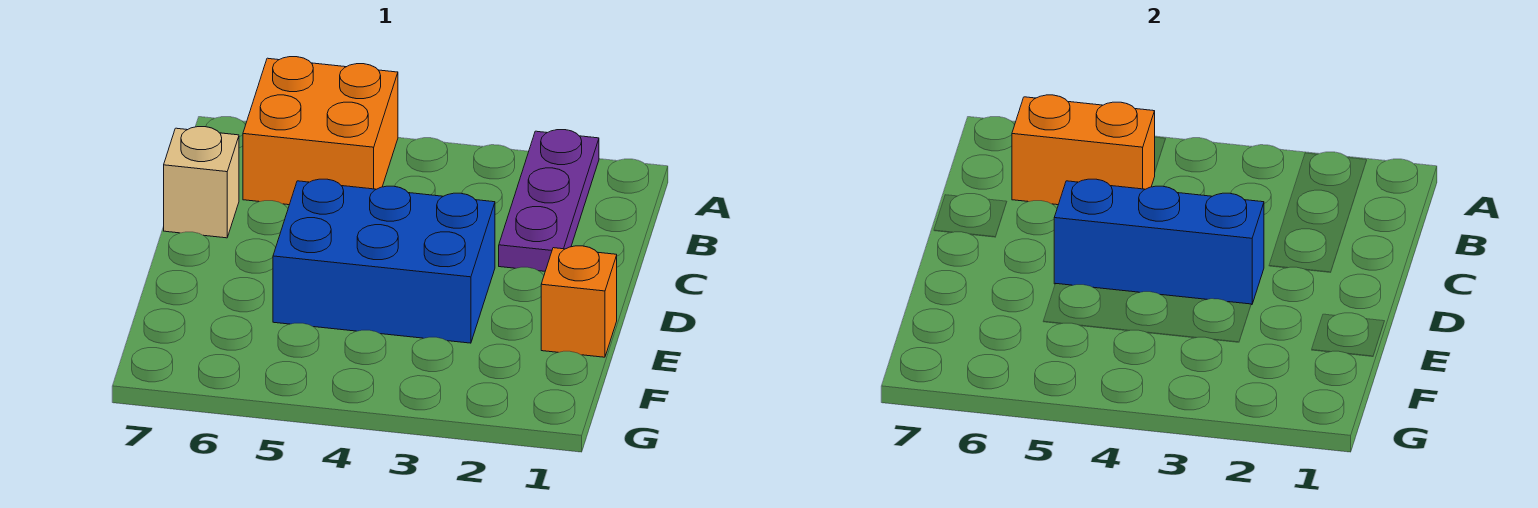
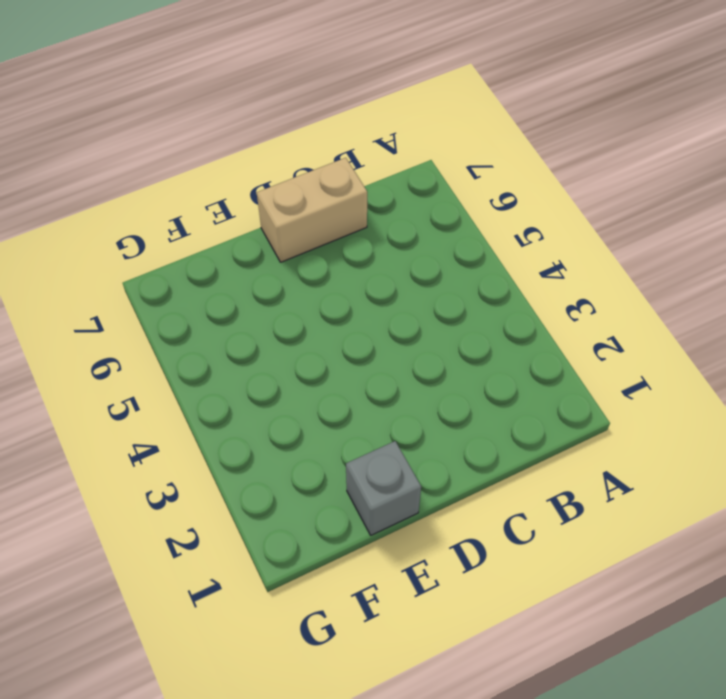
tan 1x2 brick [257,158,367,262] -> tan 1x1 brick [164,127,239,238]
grey 1x1 brick [346,441,421,535] -> orange 1x1 brick [541,246,617,357]
none -> purple 1x3 plate [499,130,599,271]
none -> orange 2x2 brick [243,57,398,205]

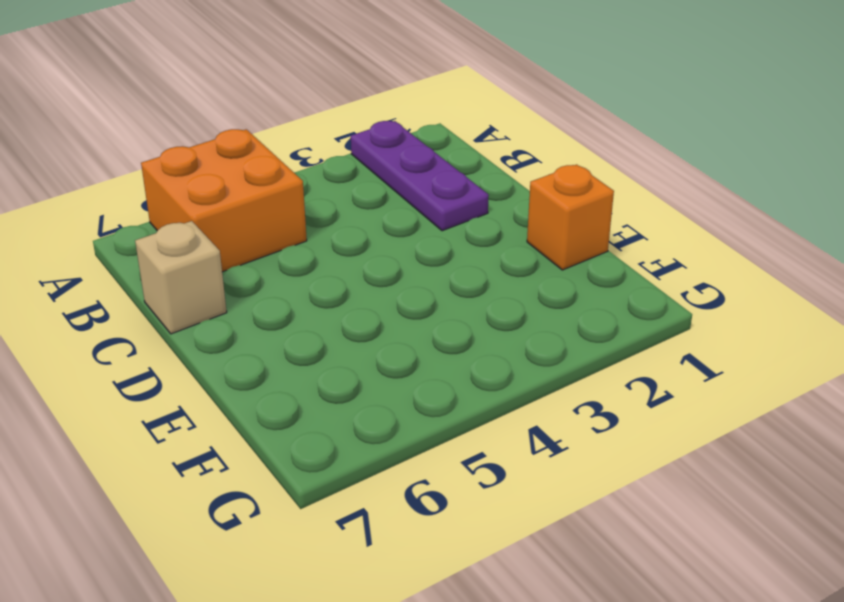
none -> blue 2x3 brick [273,179,495,343]
none -> orange 1x2 brick [1012,95,1155,205]

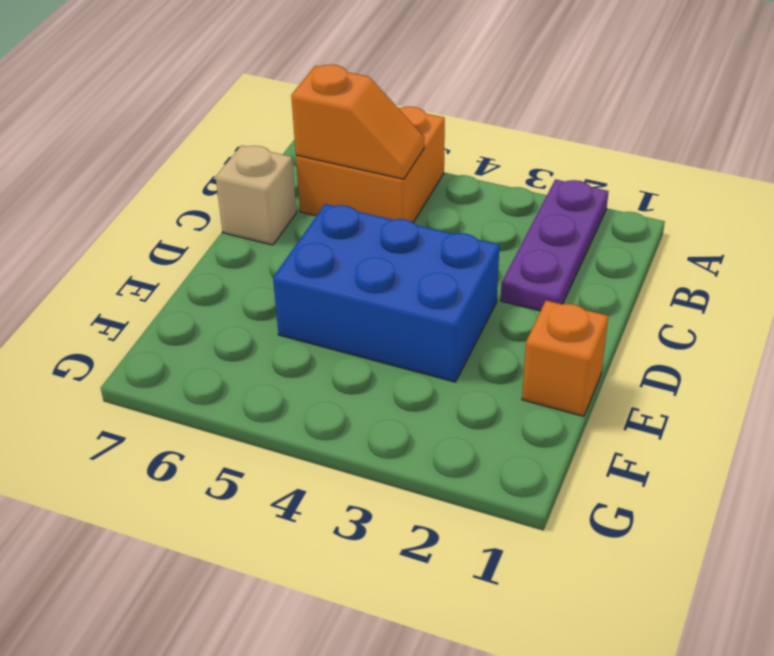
orange 1x2 slope [291,65,424,179] -> orange 1x2 brick [1012,95,1155,205]
none -> blue 1x3 brick [1054,179,1264,305]

